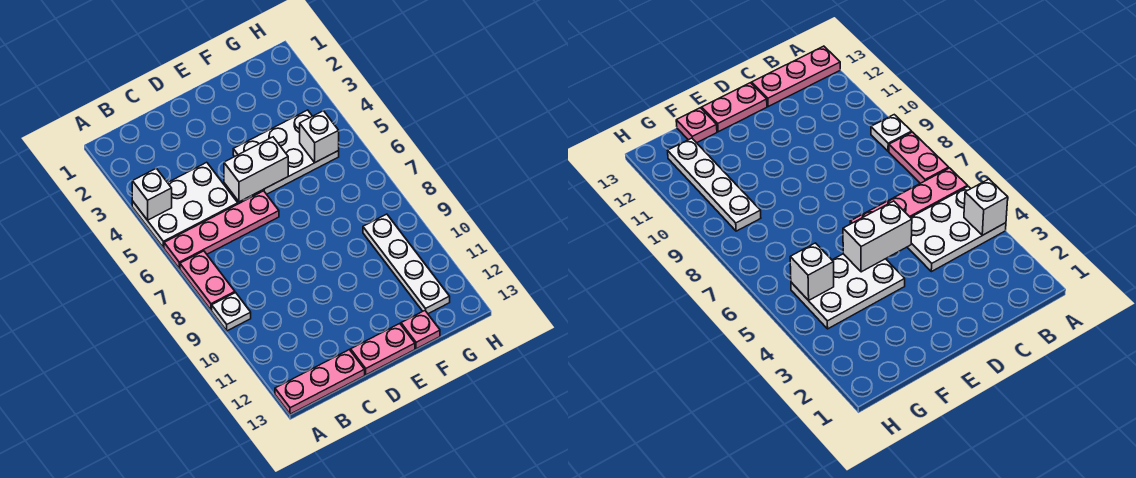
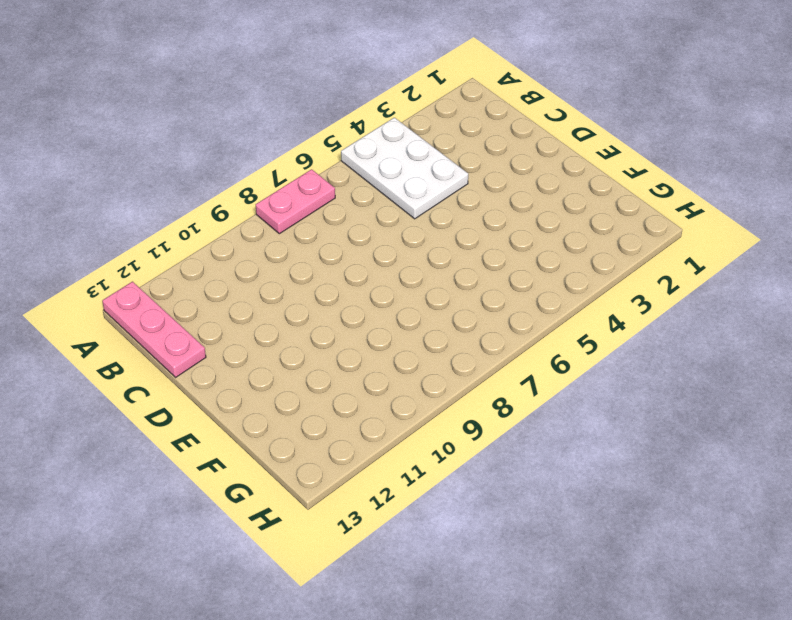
none -> pink 1x4 plate [164,191,279,268]
none -> white 1x1 plate [212,293,251,331]
none -> pink 1x2 plate [351,324,415,375]

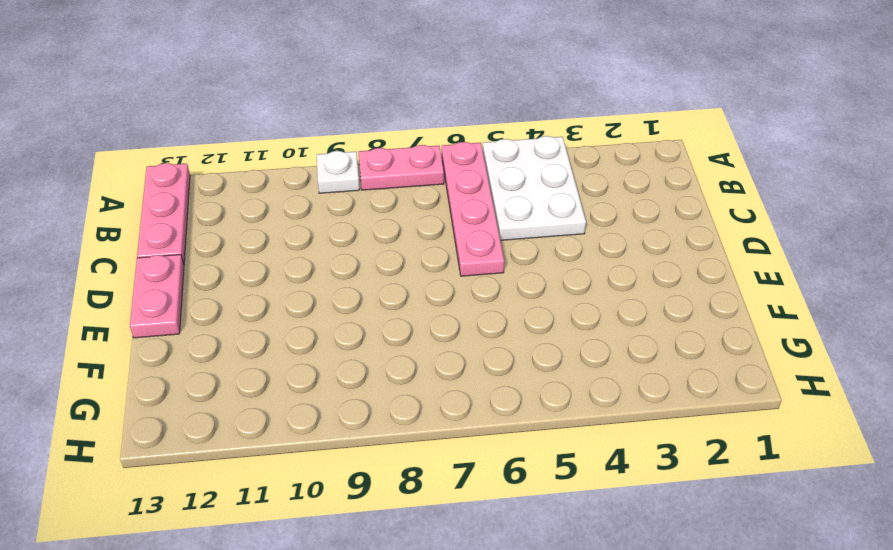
none -> white 2x3 plate [233,110,339,194]
none -> pink 1x1 plate [401,311,440,349]
none -> white 1x4 plate [363,214,450,314]

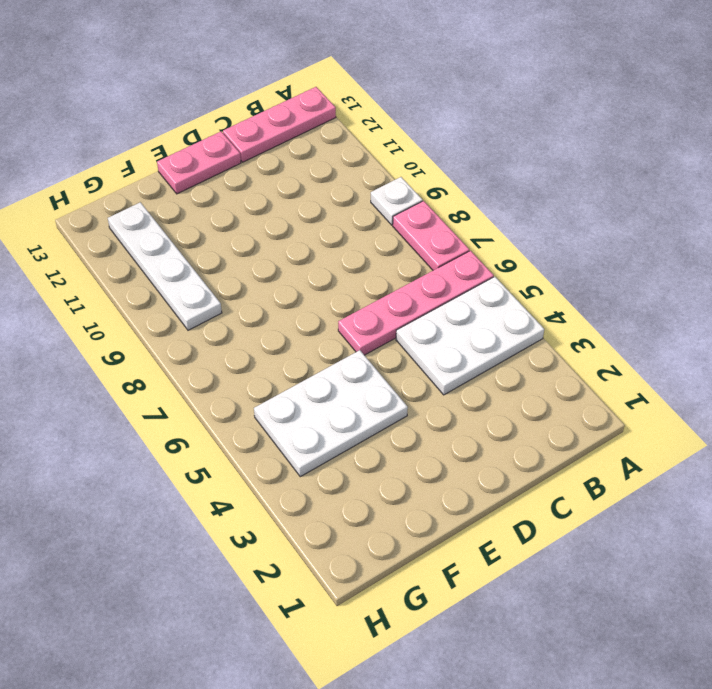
none -> pink 1x1 plate [401,311,440,349]
none -> white 1x1 brick [132,168,172,220]
none -> white 1x2 brick [224,137,288,202]

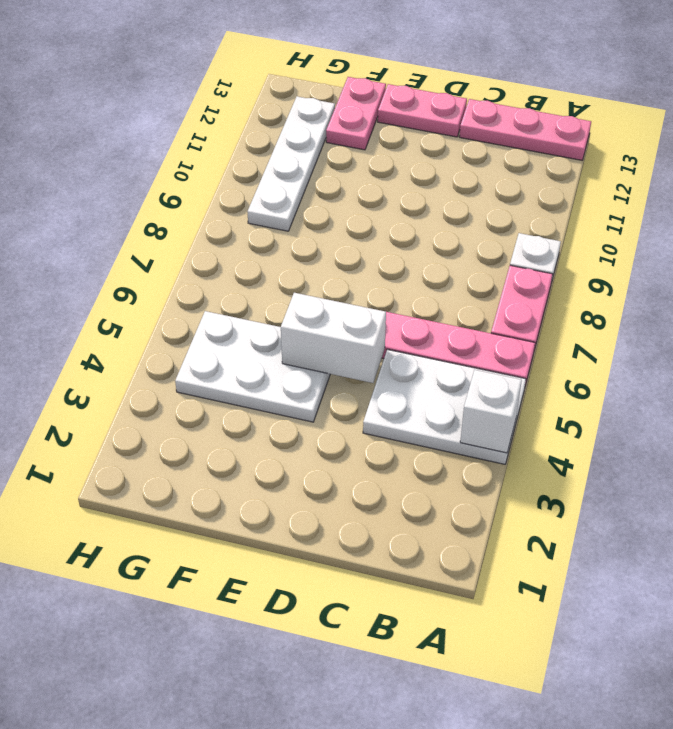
pink 1x2 plate [326,77,386,150] -> pink 1x1 plate [401,311,440,349]
none -> white 1x1 brick [300,111,339,162]

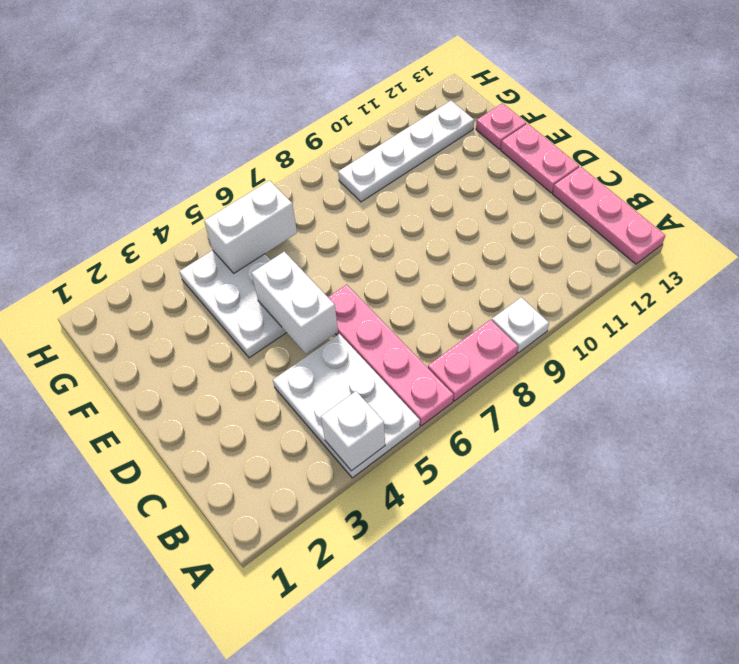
white 1x2 brick [204,180,297,273] -> white 1x1 brick [300,111,339,162]

